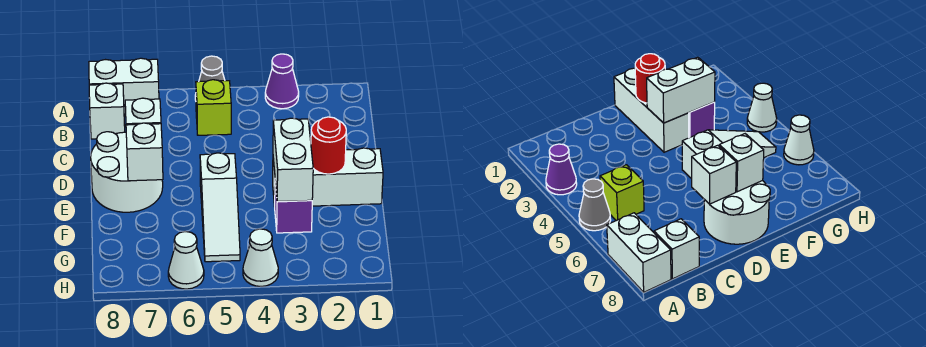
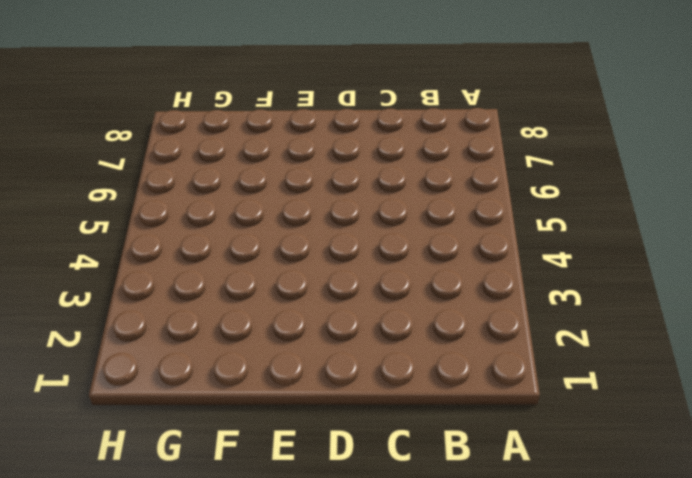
none -> purple 1x1 cone [265,54,299,109]
none -> grey 1x1 cone [195,56,225,100]
none -> white 1x2 brick [89,58,159,114]

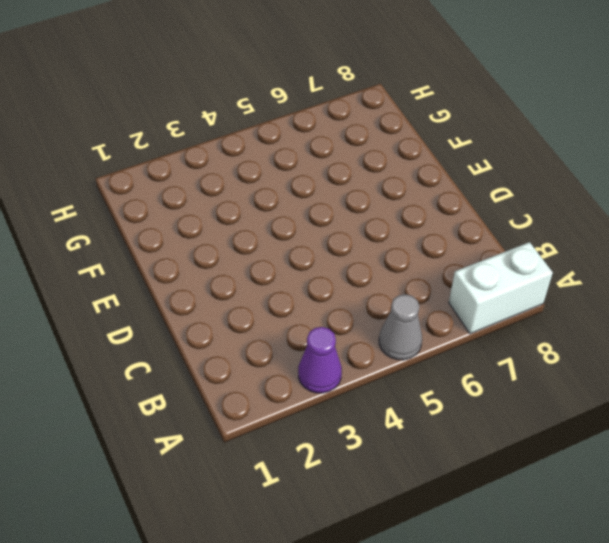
none -> lime 1x1 brick [196,80,231,135]
none -> white 1x1 brick [89,83,125,139]
none -> white 2x2 round brick [91,132,163,212]

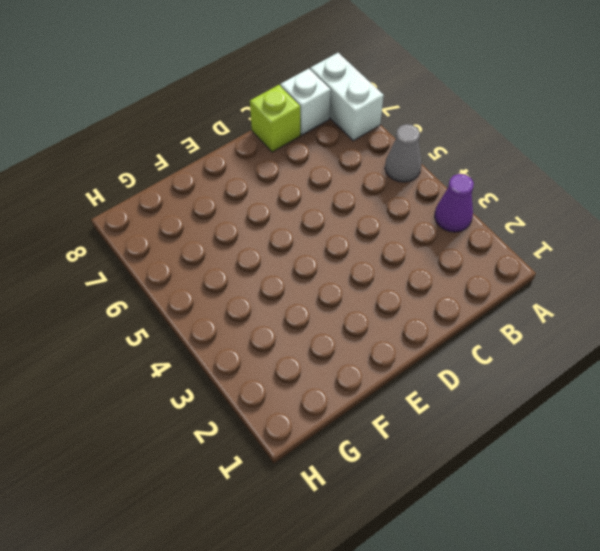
lime 1x1 brick [250,85,300,152] -> lime 1x1 brick moved to [196,80,231,135]
none -> white 2x2 round brick [91,132,163,212]
none -> white 1x3 brick [273,148,383,207]
none -> white 1x3 slope [200,153,240,262]

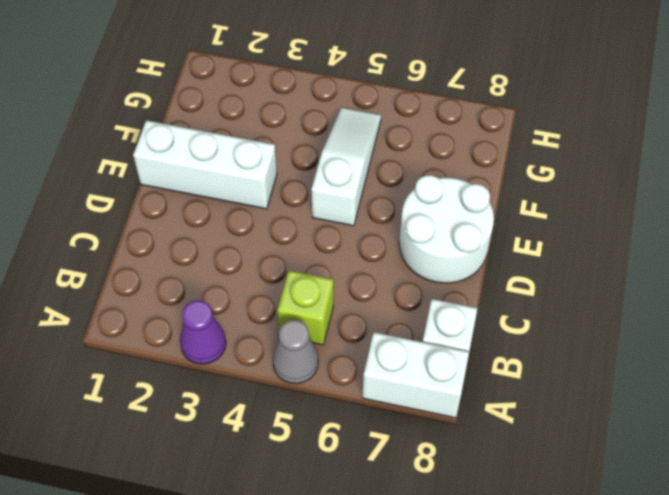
none -> purple 1x1 brick [275,182,312,233]
none -> white 1x1 cone [243,229,278,286]
none -> white 1x1 cone [168,231,204,289]

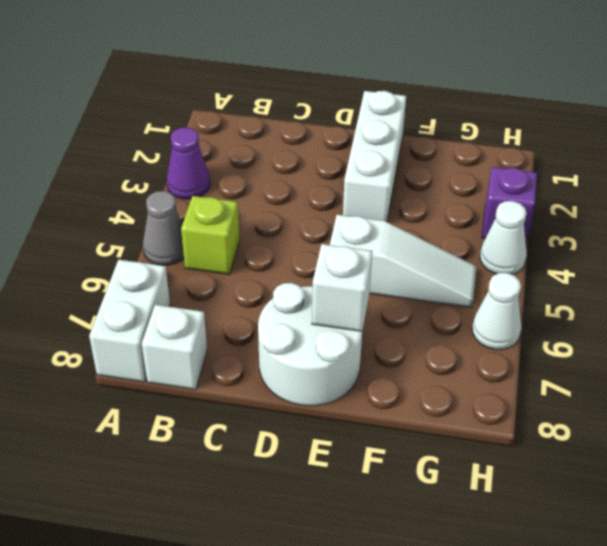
purple 1x1 brick [482,167,537,243] -> purple 1x1 brick moved to [275,182,312,233]
none -> white 1x1 brick [125,98,161,125]
none -> red 1x1 round brick [311,117,346,174]
none -> white 1x2 brick [273,118,313,202]

